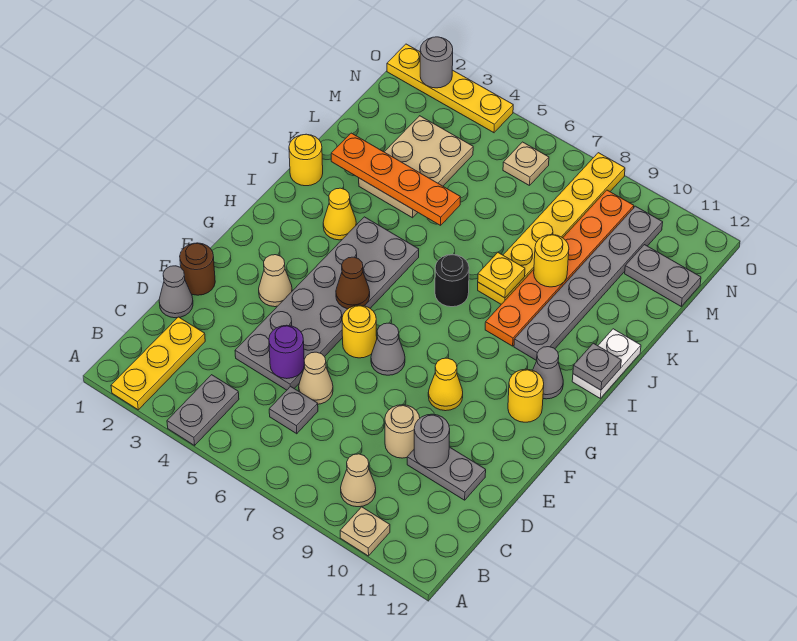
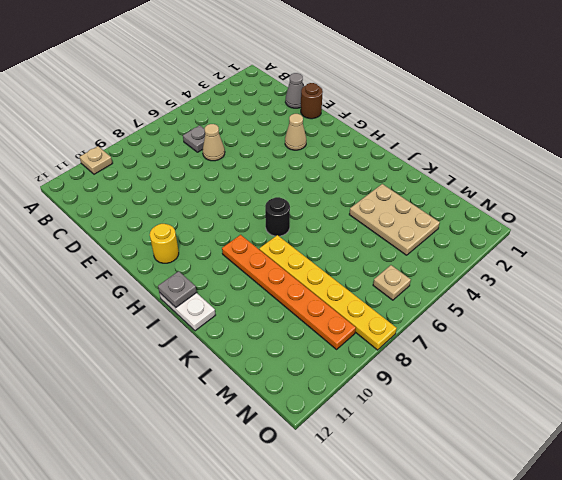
none -> yellow 1x3 plate [111,317,205,410]
none -> grey 1x2 plate [167,375,239,445]
none -> tan 1x1 cone [341,454,376,507]
none -> grey 2x6 plate [235,217,419,390]

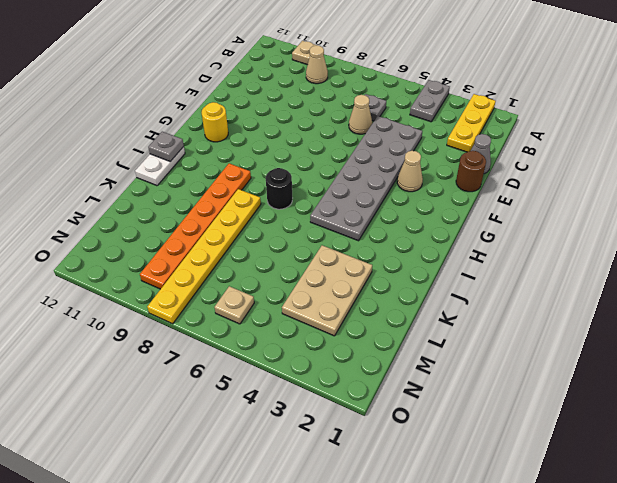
none -> tan 1x1 round brick [385,405,420,458]
none -> grey 1x2 plate [407,447,486,500]
none -> yellow 1x1 round brick [342,305,377,358]
none -> grey 1x1 cone [371,323,405,375]

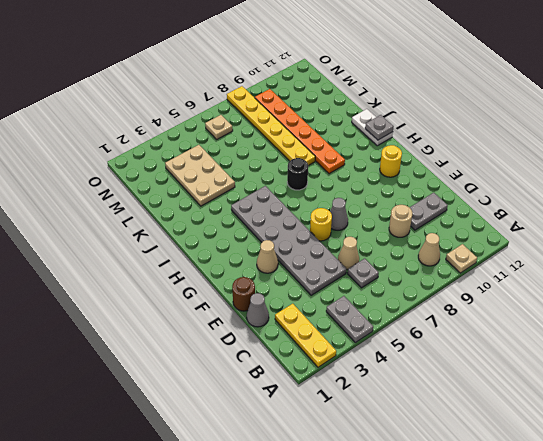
none -> yellow 1x1 cone [428,358,463,411]
none -> grey 1x1 cone [533,347,563,399]
none -> yellow 1x1 cone [323,188,356,240]
none -> grey 1x6 plate [514,206,663,361]

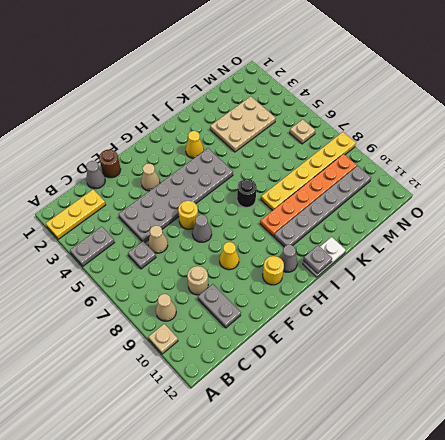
none -> yellow 1x1 round brick [289,134,323,186]
none -> grey 1x2 plate [625,245,701,306]
none -> yellow 1x4 plate [387,44,513,133]
none -> purple 1x1 round brick [269,325,304,379]

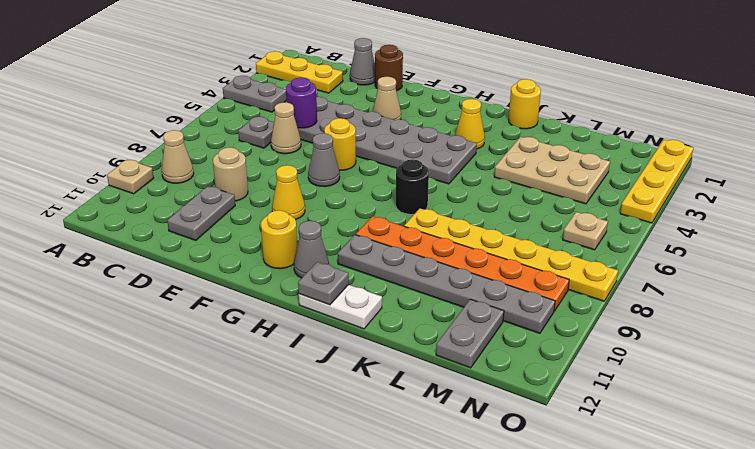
none -> grey 1x1 round brick [414,414,450,468]
none -> brown 1x1 cone [336,257,370,309]
none -> yellow 1x1 plate [478,253,525,298]
none -> orange 1x4 plate [331,133,460,225]

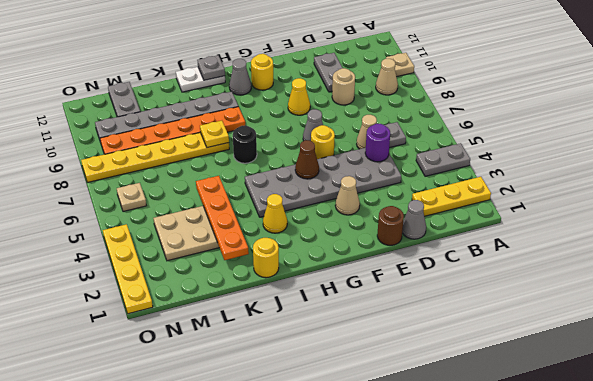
none -> grey 1x1 round brick [414,414,450,468]
none -> yellow 1x1 round brick [534,235,569,287]
none -> grey 1x1 round brick [420,37,453,88]

